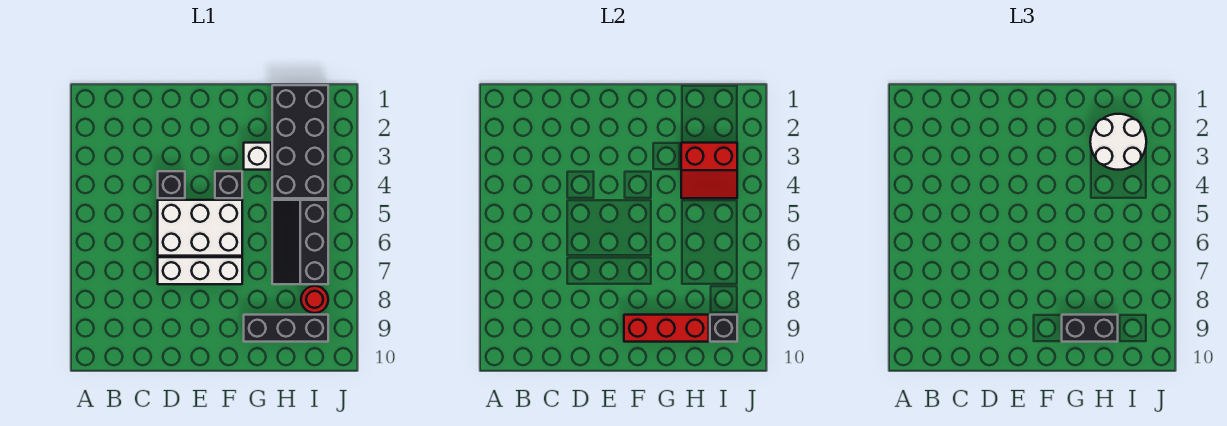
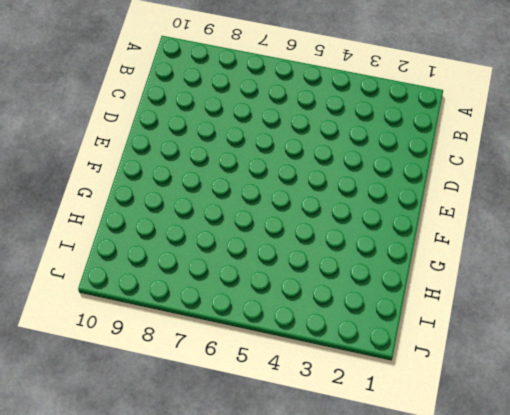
none -> black 1x1 brick [158,171,185,198]
none -> white 2x3 brick [158,200,242,256]
none -> white 1x3 brick [158,257,242,284]

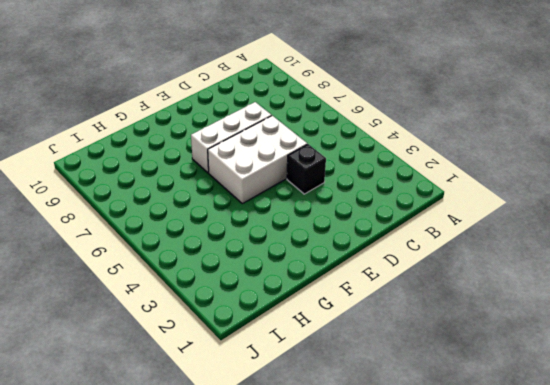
none -> black 1x1 brick [215,171,242,198]
none -> white 1x1 brick [244,143,271,170]
none -> black 1x3 brick [244,315,328,342]

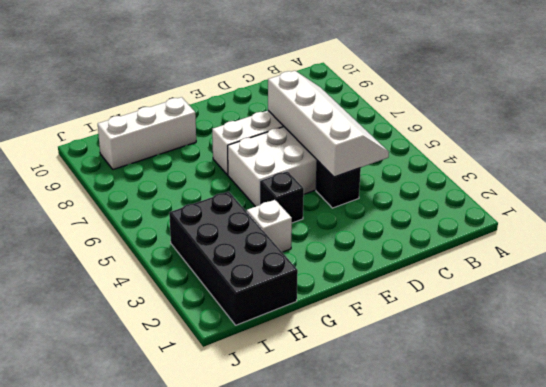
white 2x4 slope [268,71,389,177] -> none
white 1x3 brick [98,97,196,170] -> black 1x3 brick [244,315,328,342]
none -> black 2x3 slope [272,200,328,284]
none -> red 1x1 round brick [301,286,328,313]
none -> red 1x3 brick [624,315,709,342]

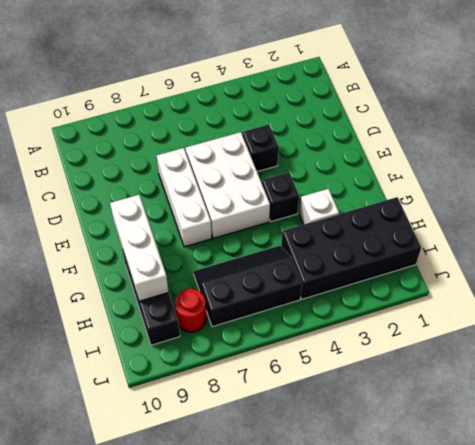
white 1x3 brick [110,195,169,301] -> red 1x3 brick [624,315,709,342]
none -> red 2x2 slope [681,143,737,198]
none -> black 1x1 brick [710,315,737,342]
none -> black 1x2 brick [1062,315,1118,342]

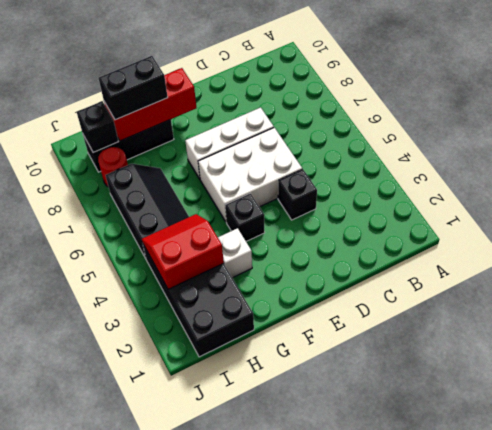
none -> white 2x2 round brick [1090,114,1146,170]

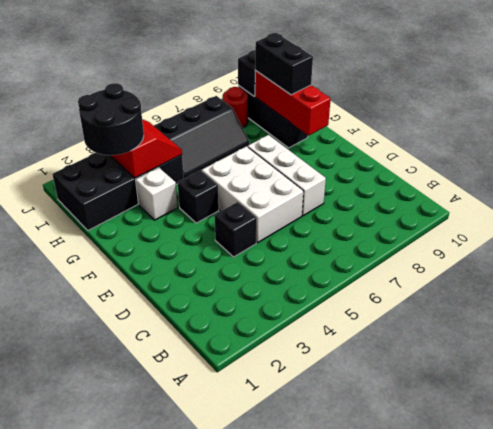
black 2x2 round brick [78,83,144,155] -> white 2x2 round brick [1090,114,1146,170]

